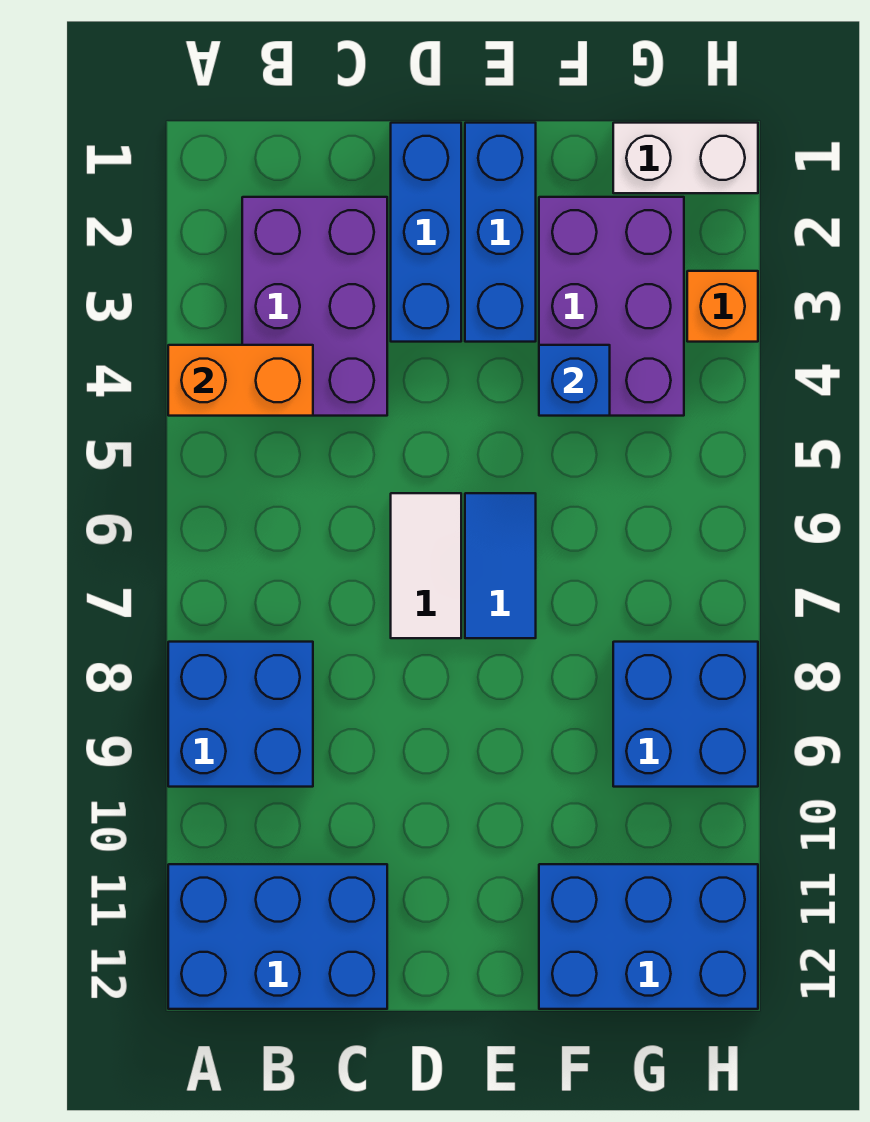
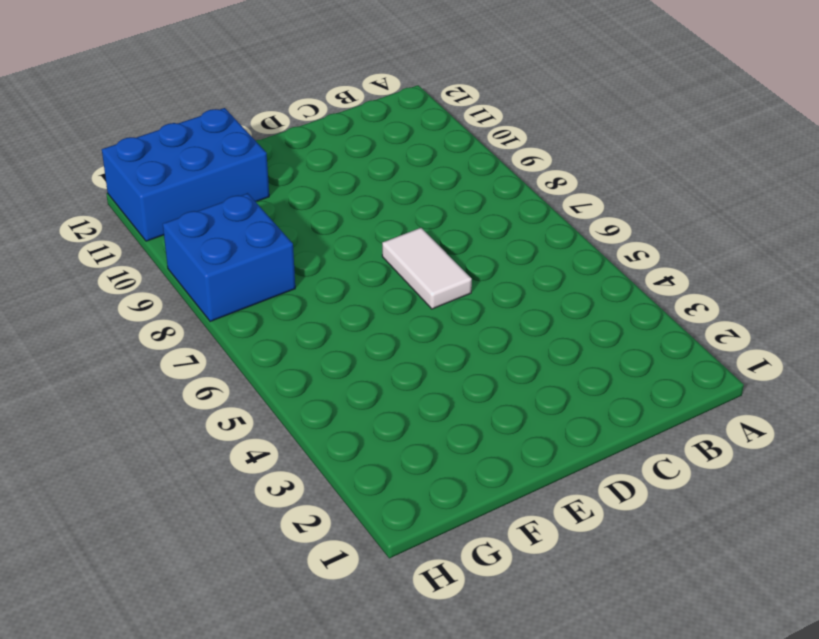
none -> blue 2x2 brick [168,642,313,787]
none -> blue 2x3 brick [168,864,387,1009]
none -> purple 2x3 brick [242,197,387,416]

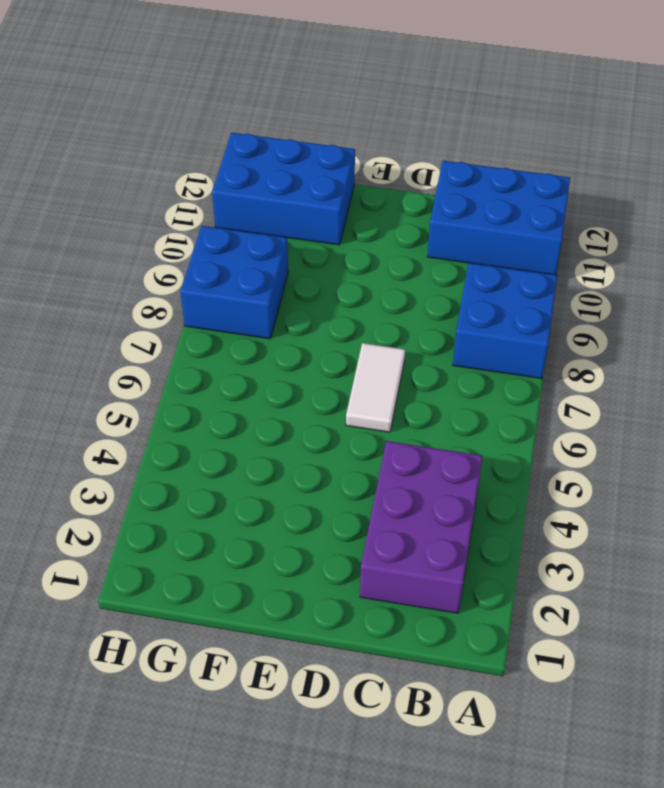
none -> blue 1x3 brick [391,123,461,342]
none -> blue 1x3 brick [465,123,536,342]
none -> blue 1x2 tile [465,493,536,638]

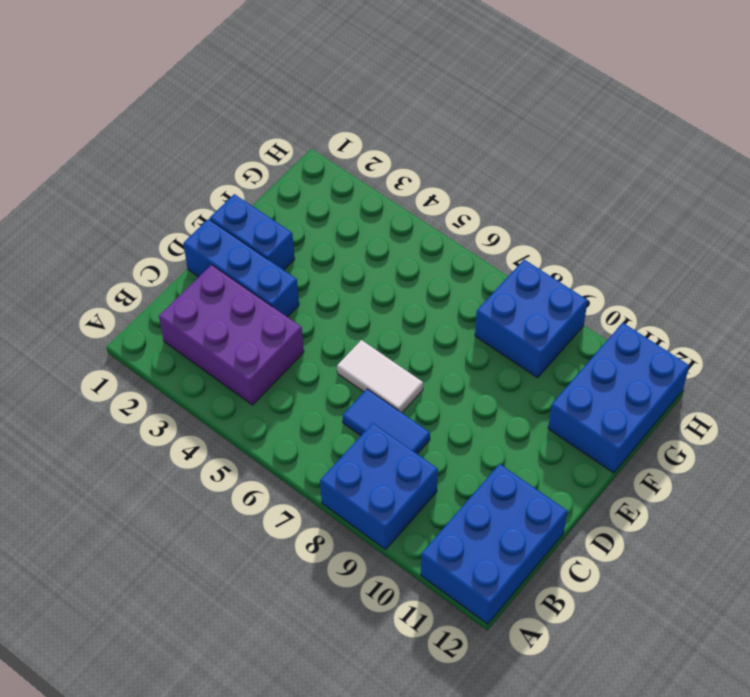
blue 1x2 tile [342,389,430,454] -> blue 1x2 tile moved to [465,493,536,638]
blue 1x2 brick [210,194,295,270] -> blue 1x3 brick [465,123,536,342]
none -> purple 2x3 brick [539,197,684,416]
none -> white 1x2 brick [613,123,758,193]
none -> orange 1x1 brick [687,271,758,342]

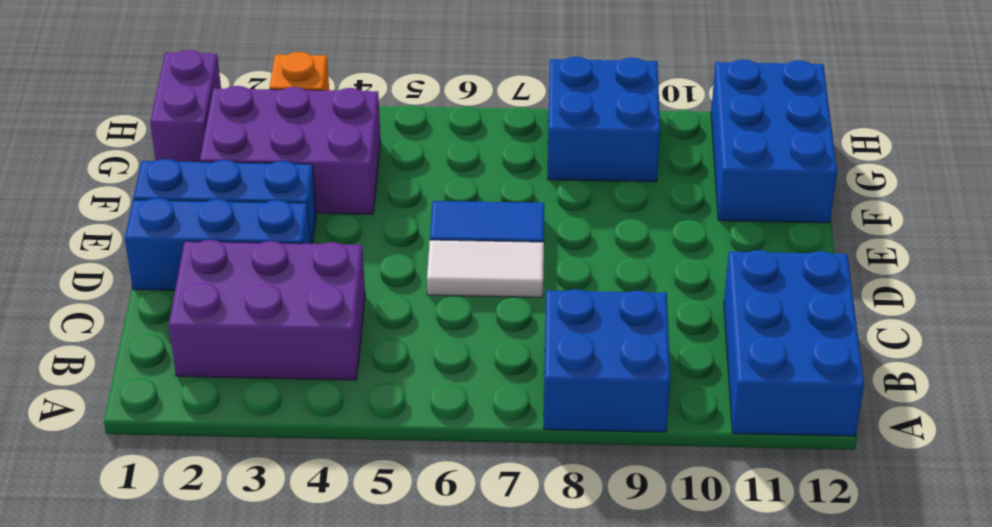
purple 1x2 brick [150,50,221,162] -> white 1x2 brick [613,123,758,193]
none -> orange 1x2 brick [168,345,313,416]
none -> blue 1x1 brick [539,345,610,416]

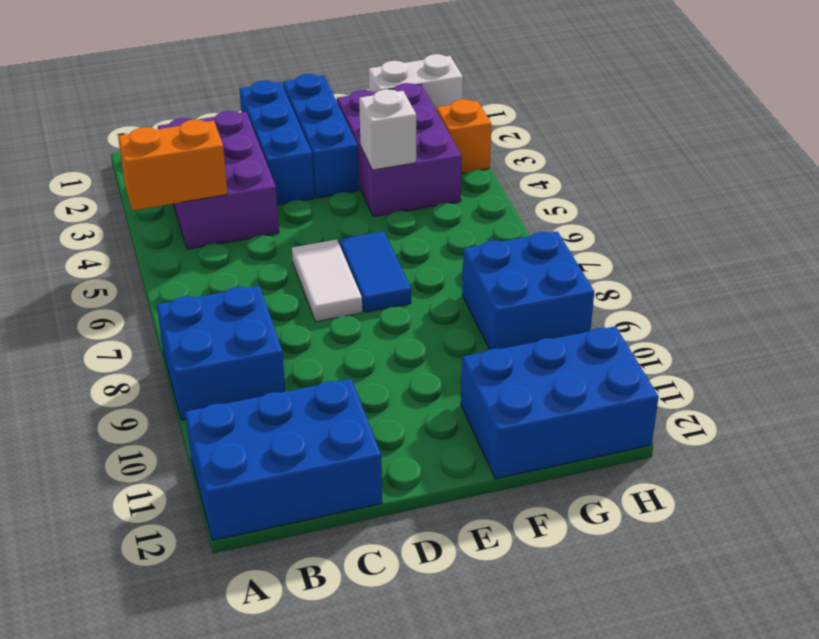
white 1x1 brick [359,89,416,170] -> blue 1x1 brick [539,345,610,416]

